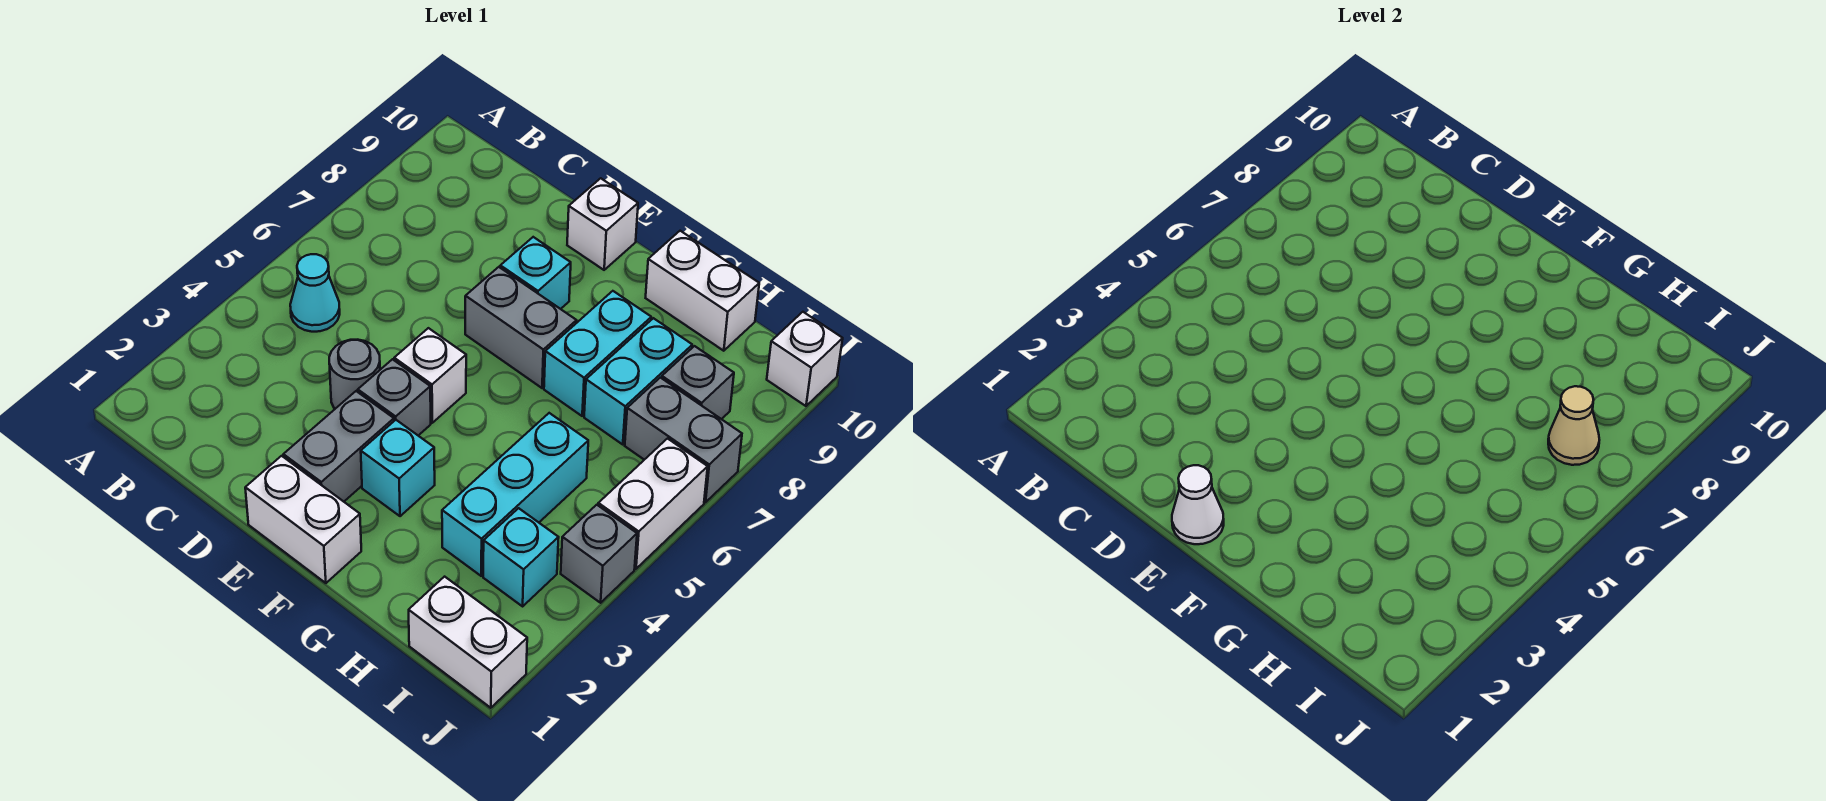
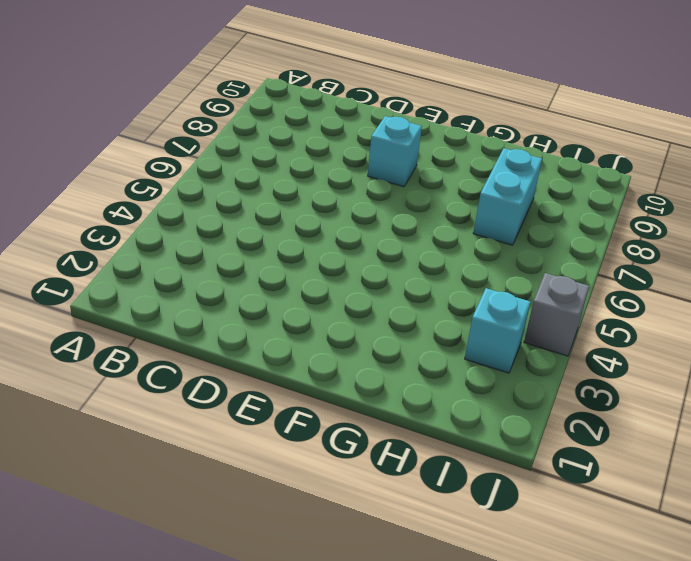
none -> cyan 1x1 cone [290,254,340,332]
none -> grey 1x1 round brick [329,340,380,409]
none -> white 1x2 brick [245,456,361,583]

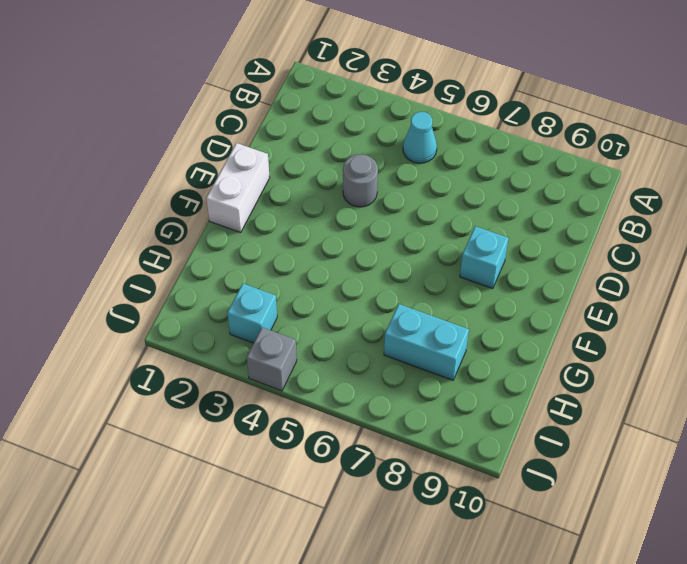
none -> grey 1x2 brick [283,391,394,502]
none -> grey 1x1 brick [358,359,431,435]
none -> white 1x1 brick [394,328,466,423]

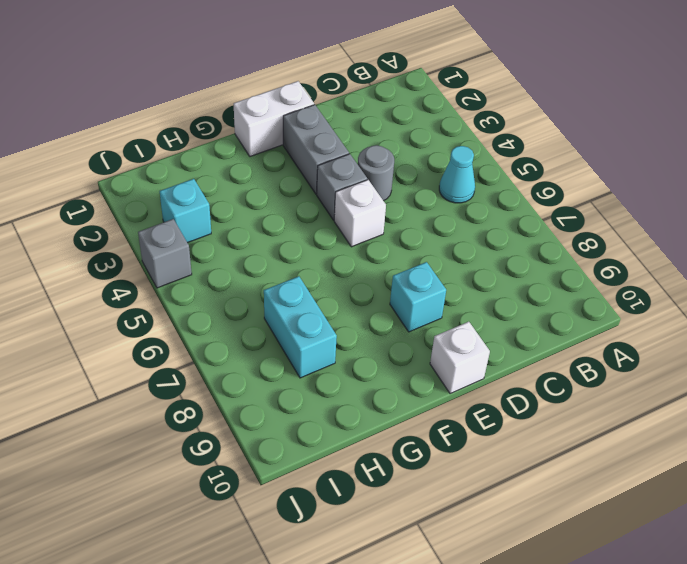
none -> grey 1x2 brick [465,267,577,388]
none -> cyan 1x1 brick [361,420,435,516]
none -> cyan 1x2 brick [544,291,651,416]

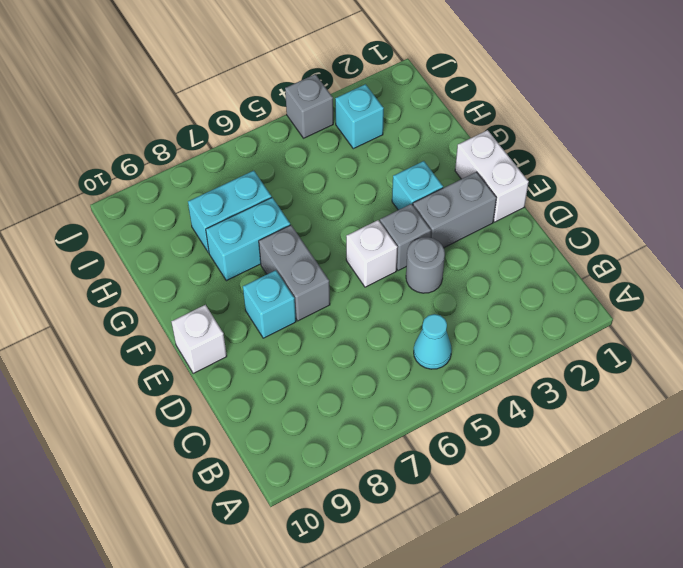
none -> white 1x2 brick [646,231,759,351]
none -> cyan 1x3 brick [442,413,588,576]
none -> white 1x2 brick [409,577,527,708]

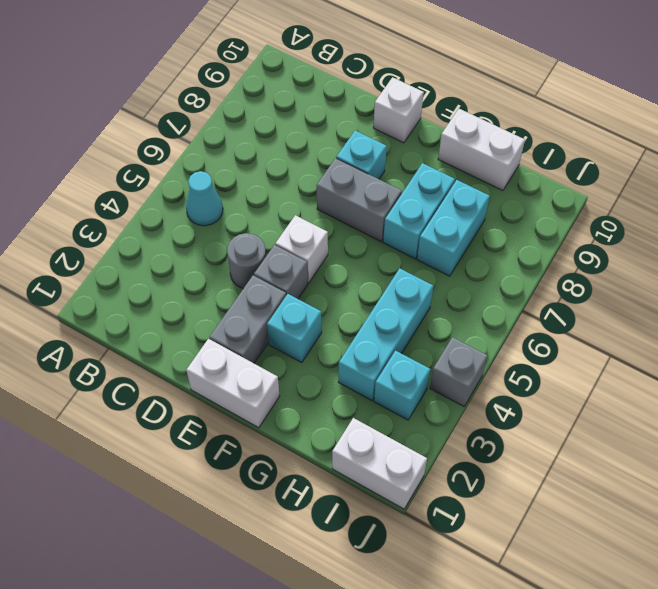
none -> grey 1x2 brick [625,378,742,502]
none -> grey 1x1 brick [662,346,734,419]
none -> white 1x2 brick [598,439,708,569]

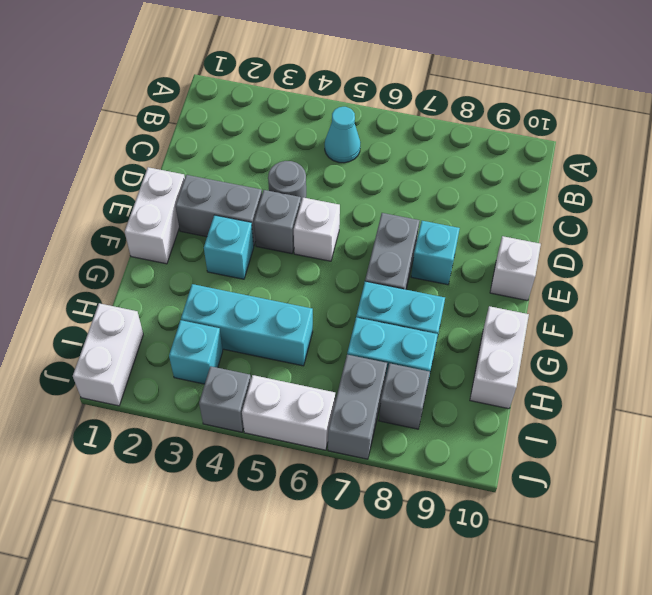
none -> white 1x1 brick [767,312,843,406]
none -> white 1x1 cone [1172,465,1224,544]
none -> tan 1x1 cone [1548,386,1599,465]

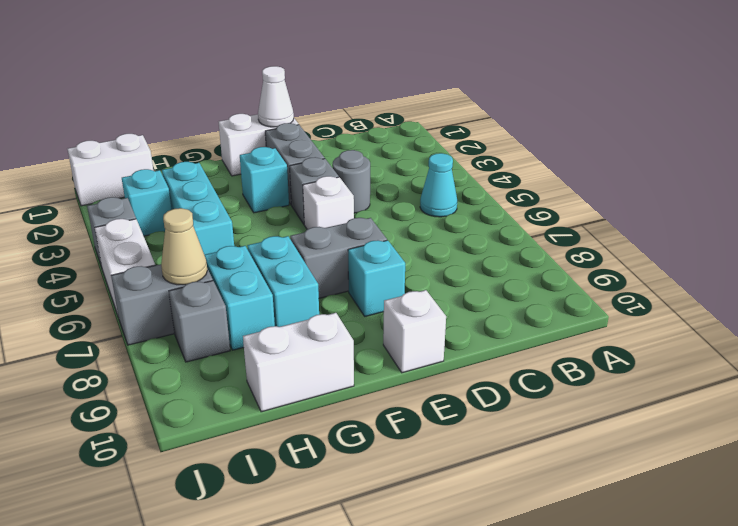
none -> white 1x1 brick [767,312,843,406]

